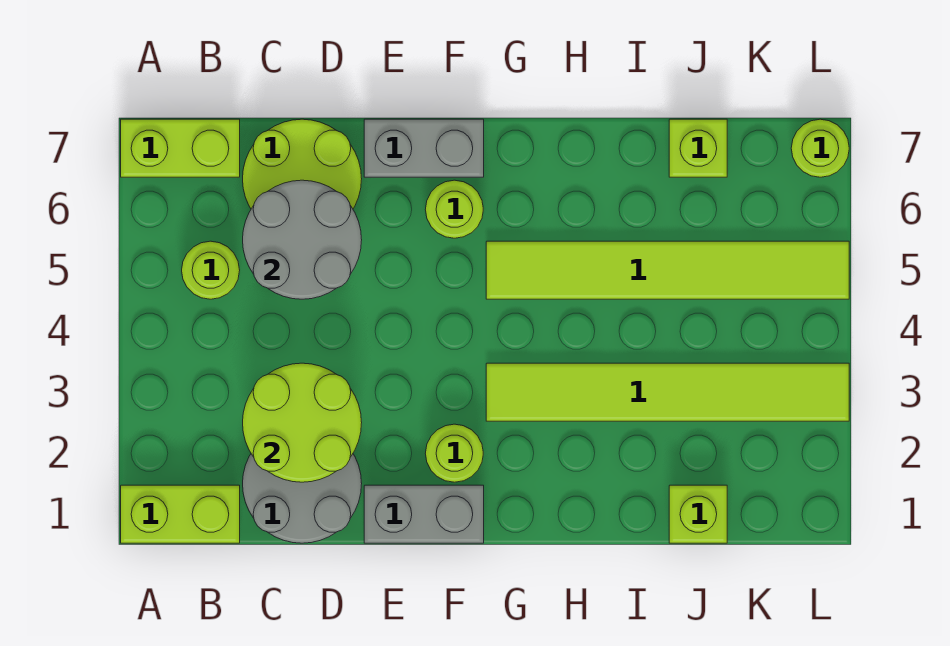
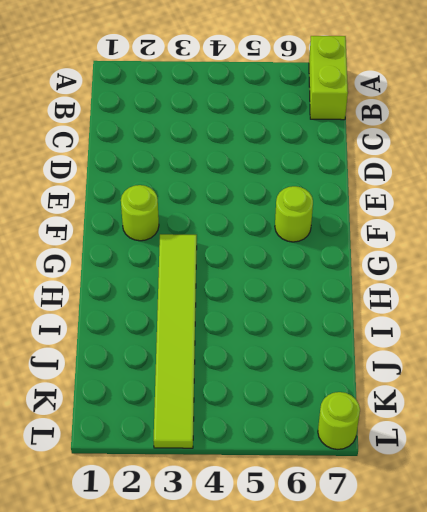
none -> lime 1x2 brick [121,485,240,543]
none -> lime 1x1 round brick [182,241,240,299]
none -> grey 2x2 round brick [243,454,362,543]

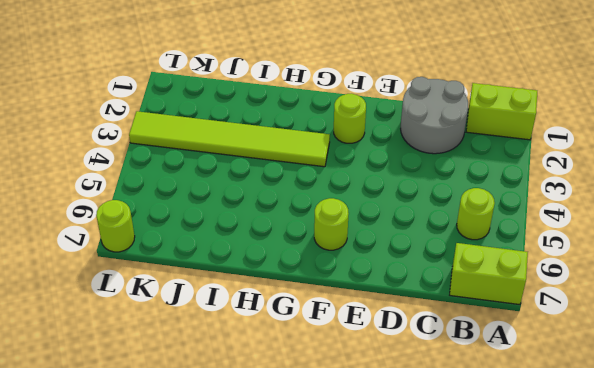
none -> lime 2x2 round brick [243,119,362,209]
none -> grey 1x2 brick [364,485,484,543]
none -> grey 1x2 brick [364,119,484,177]

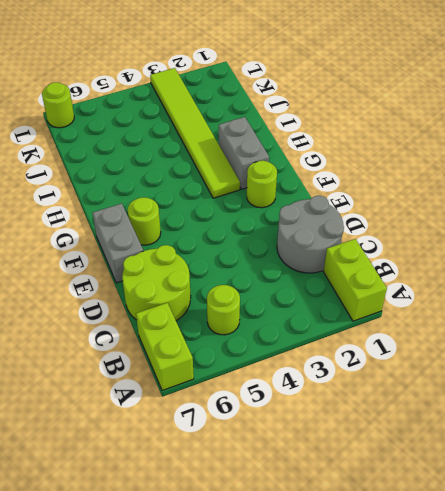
grey 1x2 brick [219,117,269,189] -> grey 1x2 brick moved to [364,485,484,543]
none -> lime 1x6 tile [486,241,849,299]
none -> lime 1x1 brick [669,485,727,543]
none -> lime 1x1 brick [669,119,727,177]

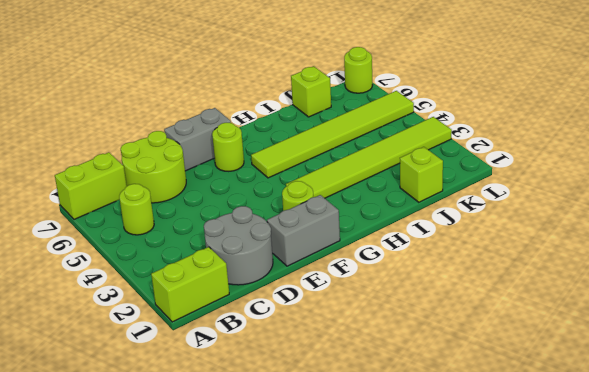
none -> lime 2x2 round brick [243,363,362,482]
none -> grey 2x2 round brick [243,180,362,299]

